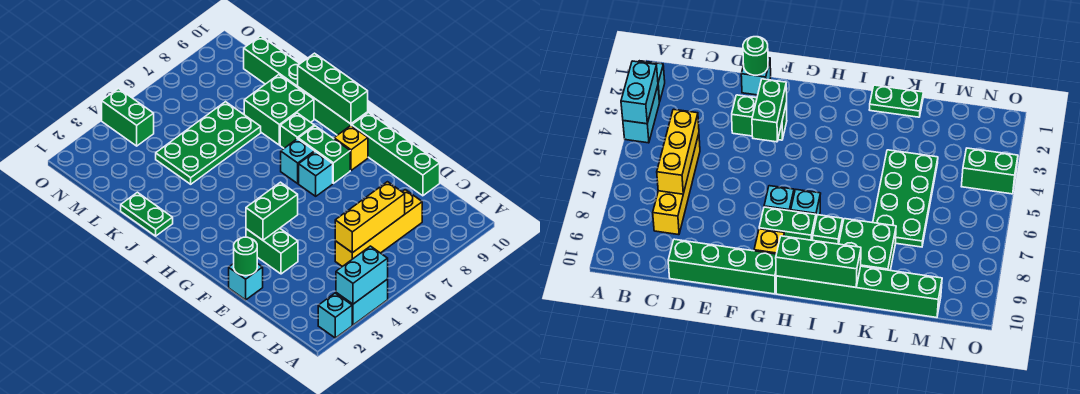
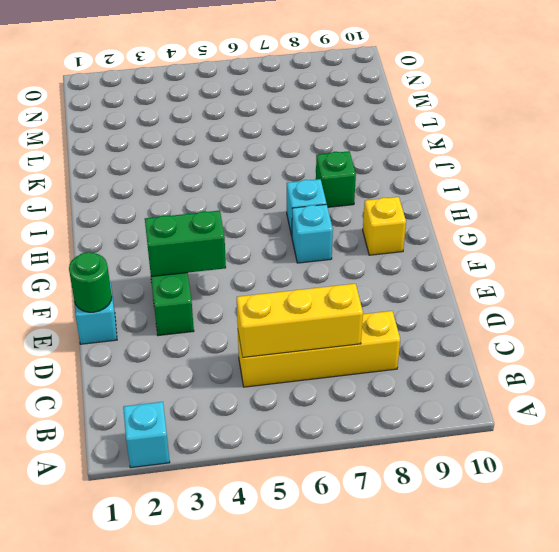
none -> cyan 1x2 brick [336,279,388,325]
none -> green 1x4 brick [352,113,440,196]
none -> green 1x2 brick [298,126,350,183]

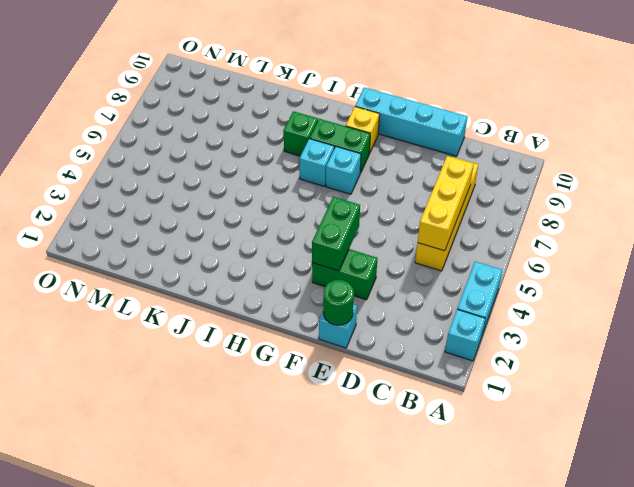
cyan 1x4 brick [355,87,467,156] -> green 1x4 brick [352,113,440,196]
none -> green 1x6 brick [244,36,368,135]
none -> green 1x2 plate [121,192,173,236]
none -> green 2x2 brick [244,75,314,145]

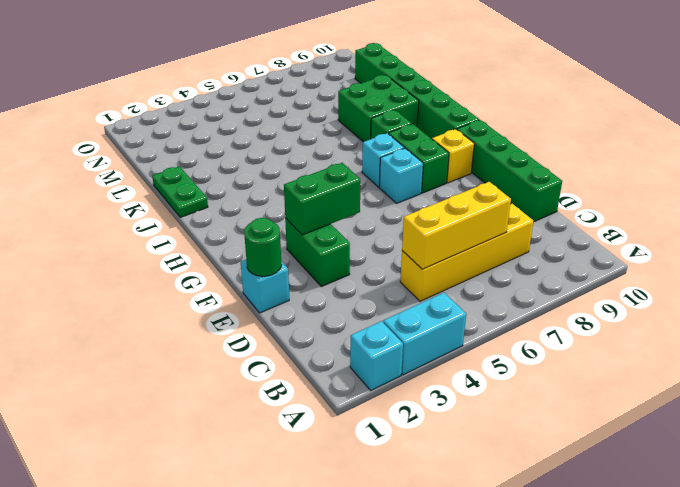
none -> green 2x4 plate [156,102,261,184]
none -> green 1x2 brick [102,88,154,146]
none -> cyan 1x2 brick [336,246,388,304]

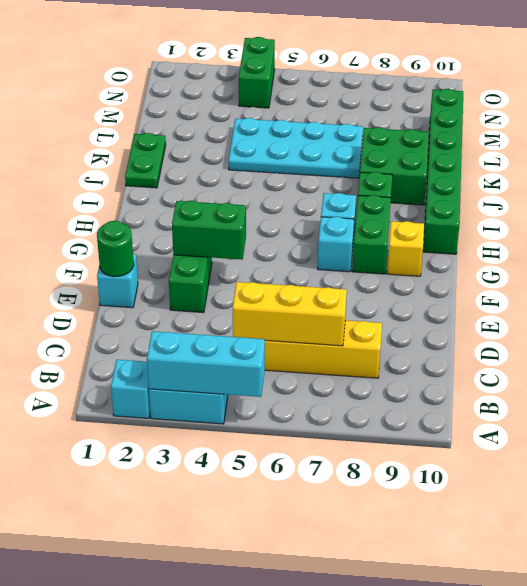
cyan 1x3 brick [147,331,265,397] -> cyan 1x2 brick [336,246,388,304]
cyan 2x4 plate [228,118,363,178] -> green 2x4 plate [156,102,261,184]
none -> green 1x4 brick [352,113,440,196]
none -> green 1x3 brick [298,53,368,124]

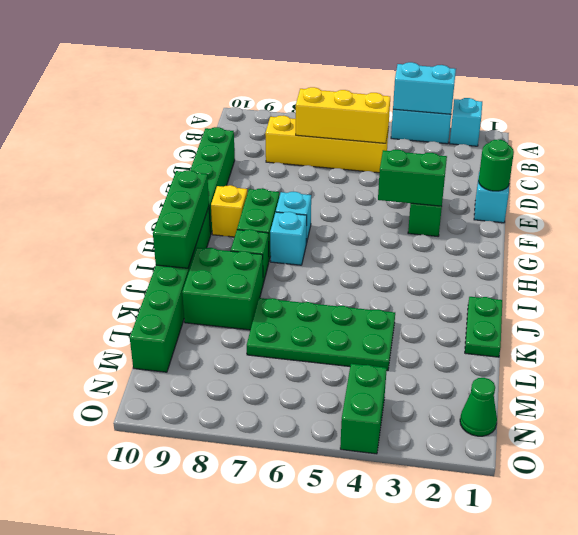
green 1x1 cone [460,378,497,436] -> none

